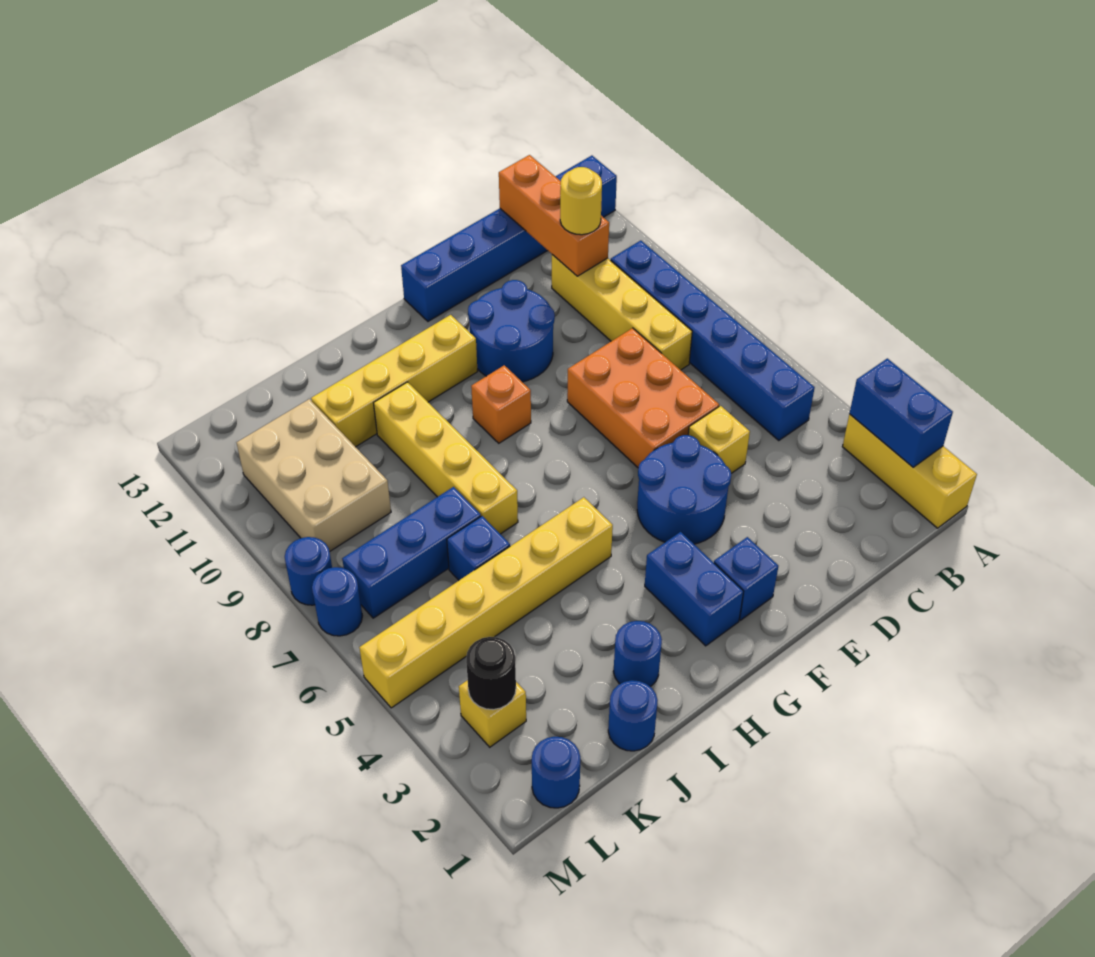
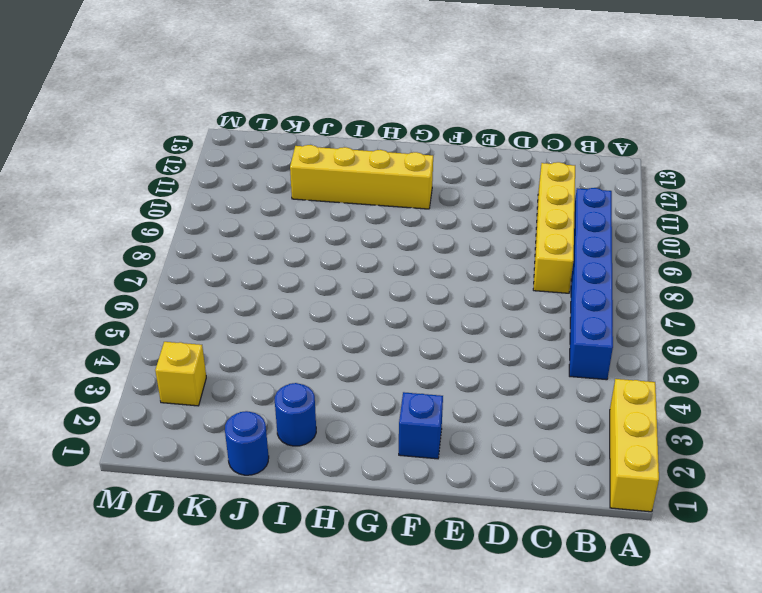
none -> blue 1x6 brick [401,156,617,321]
none -> yellow 1x1 brick [688,406,750,473]
none -> orange 2x3 brick [567,328,719,468]

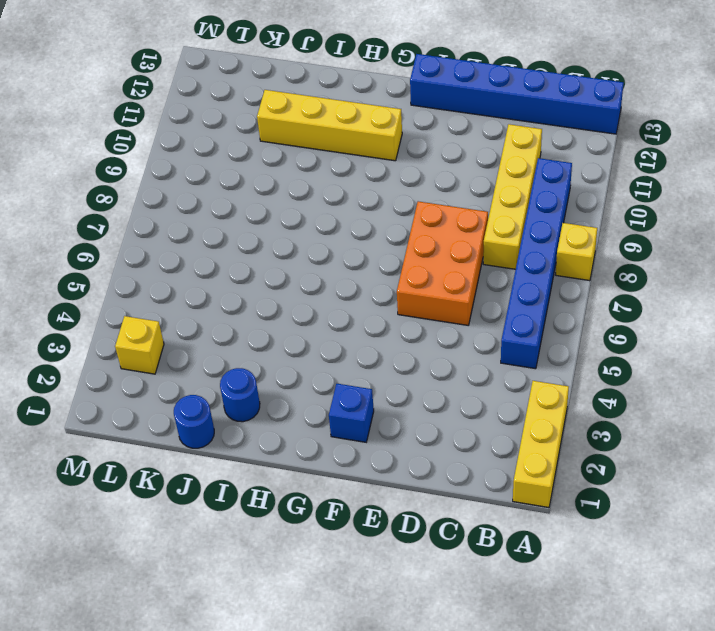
yellow 1x1 brick [556,223,597,281] -> yellow 1x1 brick moved to [688,406,750,473]
none -> blue 2x2 round brick [637,435,731,544]
none -> blue 2x2 round brick [468,280,555,382]
none -> blue 1x2 brick [645,532,744,646]

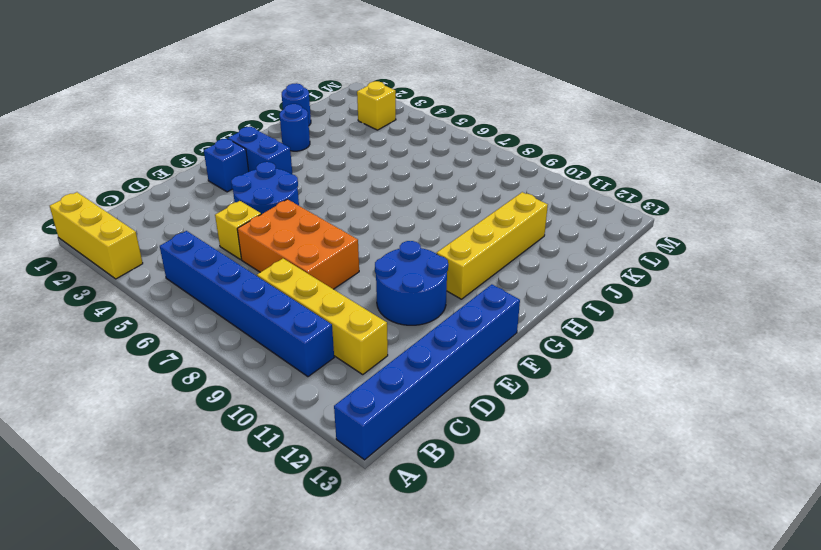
none -> orange 1x1 brick [471,365,531,443]
none -> yellow 1x6 brick [359,497,613,708]
none -> yellow 1x4 brick [374,382,518,534]

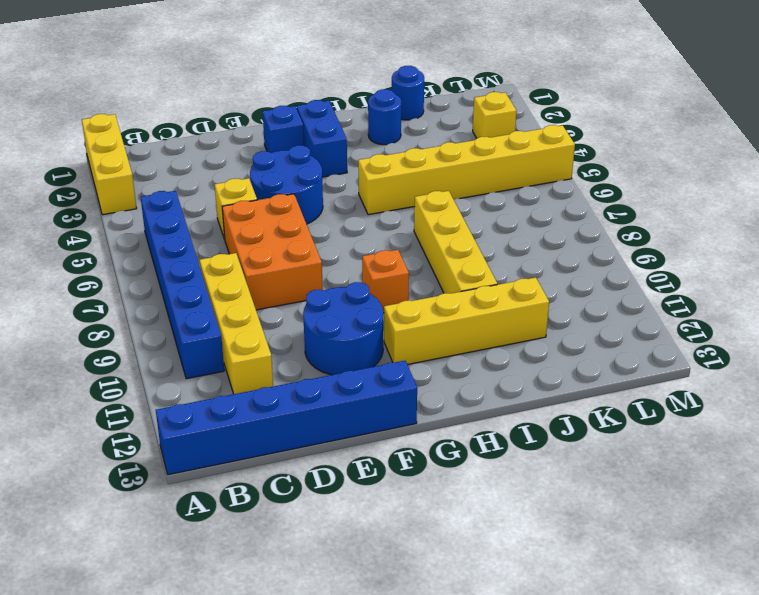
none -> blue 1x1 brick [447,516,510,580]
none -> blue 1x3 brick [342,487,481,618]
none -> tan 2x3 brick [236,399,391,552]

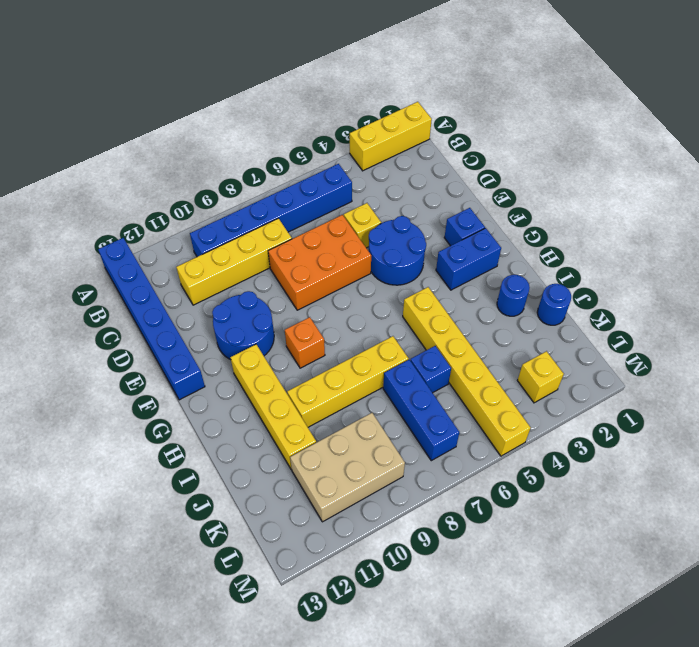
none -> blue 1x1 round brick [532,737,580,808]
none -> blue 1x1 round brick [312,567,362,636]
none -> blue 1x1 round brick [285,537,332,605]

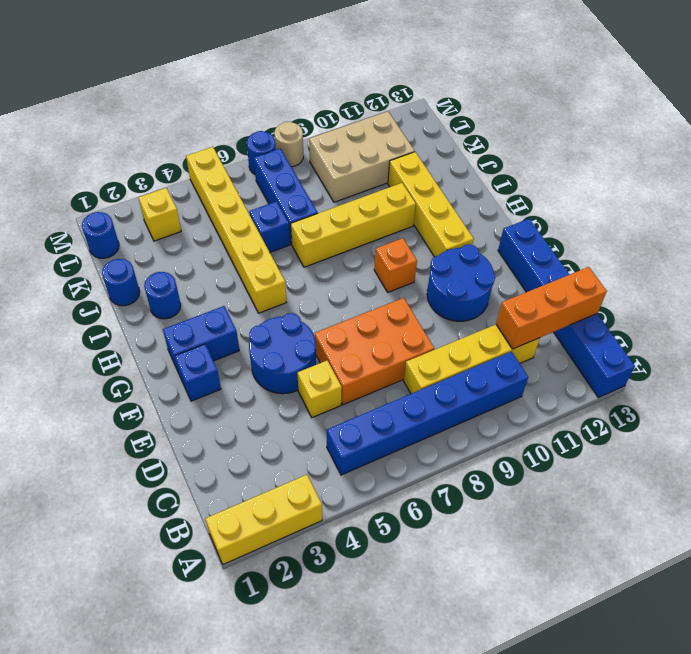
tan 1x1 round brick [274,122,303,167] -> blue 1x1 round brick [285,537,332,605]
none -> blue 1x2 brick [849,358,953,467]
none -> black 1x1 round brick [466,637,516,710]
none -> yellow 1x1 round brick [560,167,602,235]

